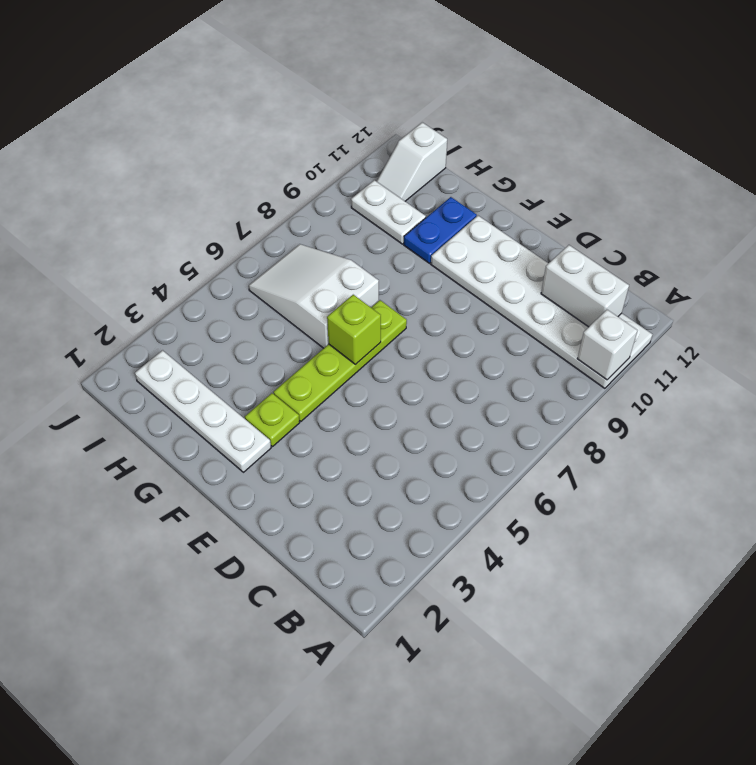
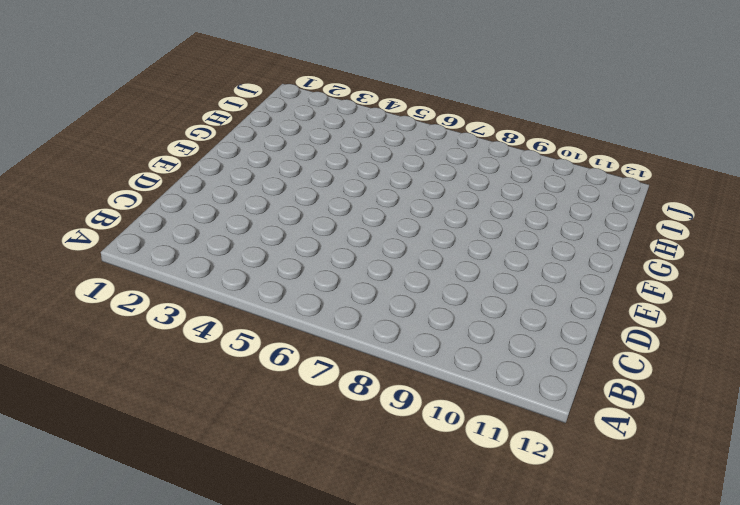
none -> white 2x6 plate [431,216,653,388]
none -> white 1x4 plate [135,350,271,472]

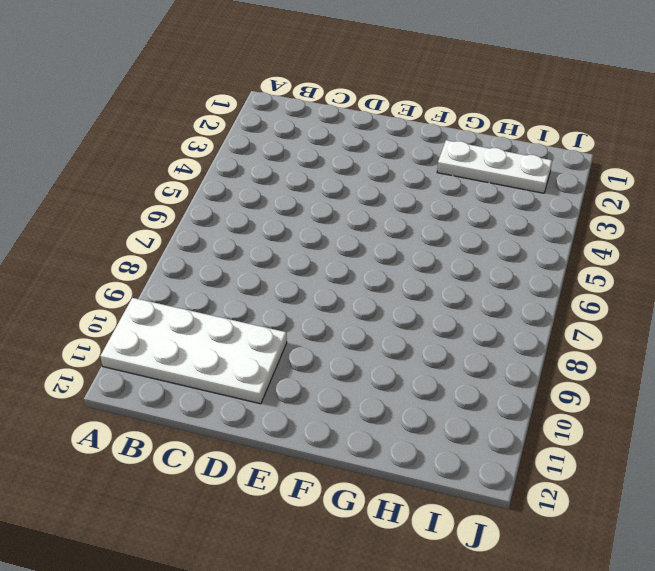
white 2x4 plate [101,298,287,404] -> white 2x6 plate [431,216,653,388]
white 1x3 plate [437,140,552,193] -> white 1x4 plate [135,350,271,472]
none -> lime 1x1 plate [245,393,300,447]
none -> lime 1x4 plate [273,300,407,421]

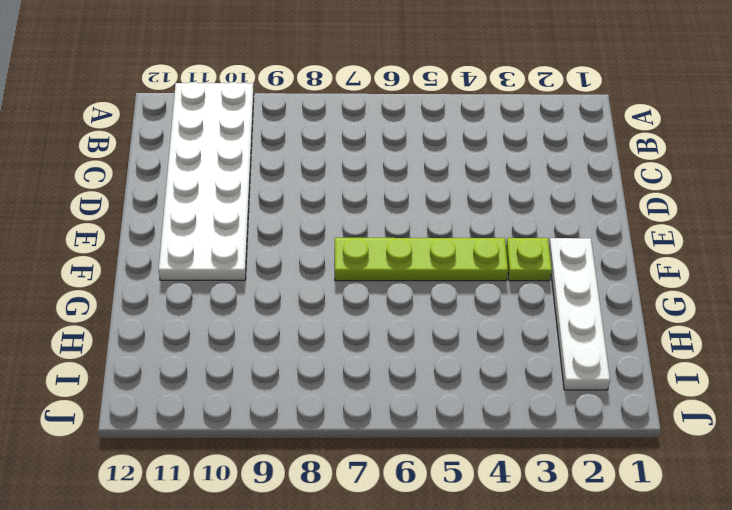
none -> white 2x3 slope [249,244,379,348]
none -> blue 1x2 plate [404,197,477,263]

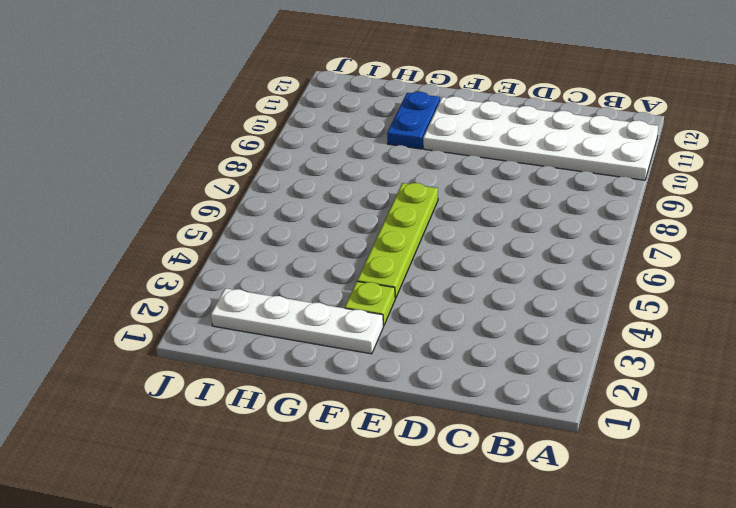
none -> white 2x3 slope [249,244,379,348]
none -> white 1x2 plate [351,180,426,244]

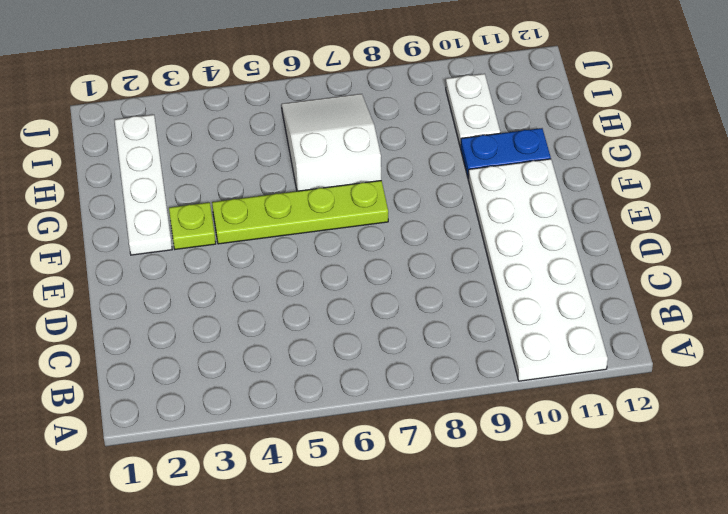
none -> white 1x2 slope [376,122,447,201]
none -> white 1x1 brick [577,310,637,380]

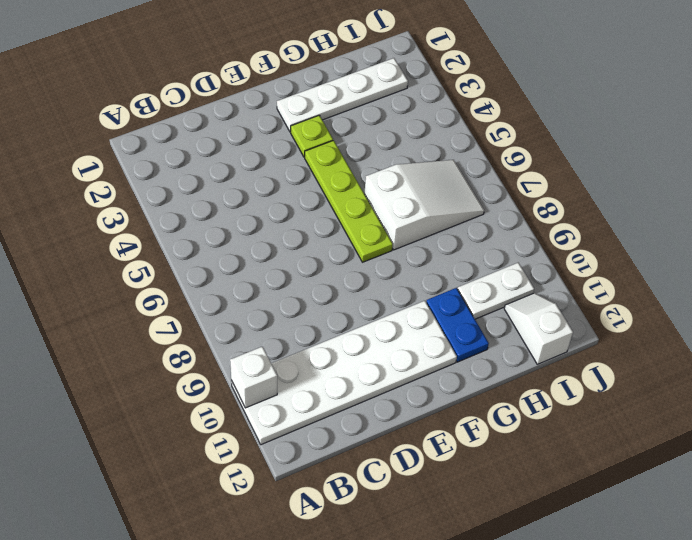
none -> white 1x2 brick [541,245,629,327]
none -> lime 1x1 brick [327,295,381,365]

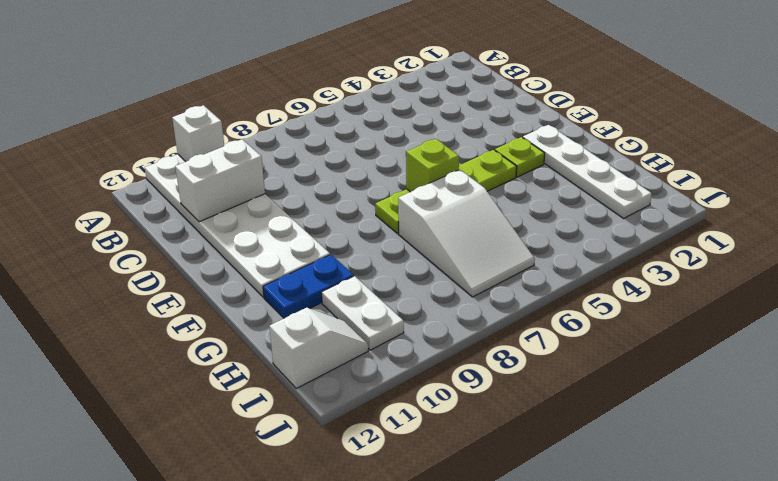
white 1x2 brick [175,139,265,222] -> white 1x2 brick turned to [541,245,629,327]

